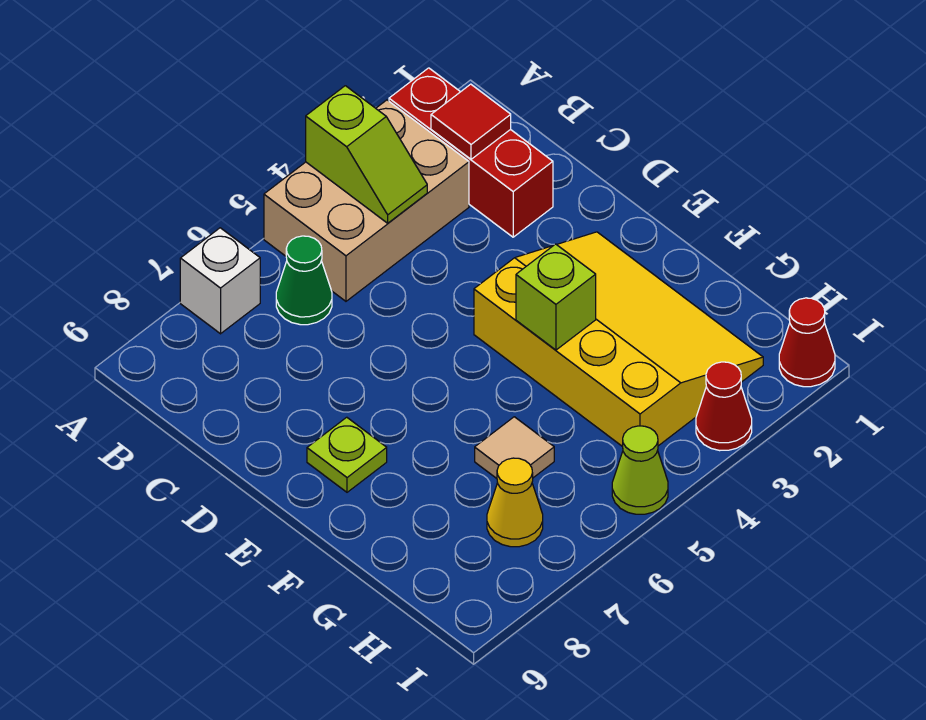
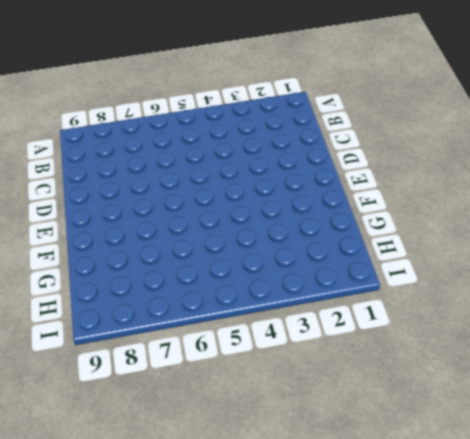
none -> red 1x3 brick [389,68,553,237]
none -> tan 2x3 brick [264,100,469,301]
none -> white 1x1 brick [180,228,260,334]

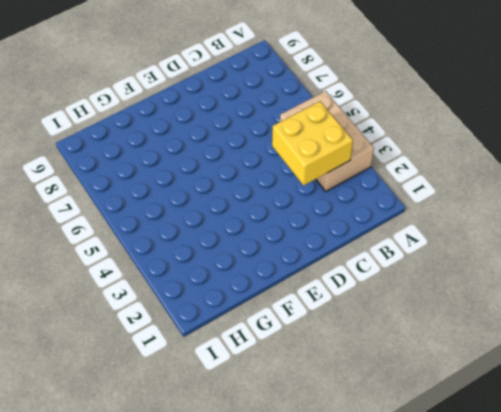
yellow 2x2 brick [272,101,353,185] -> lime 1x2 slope [306,86,427,223]
none -> red 1x3 brick [389,68,553,237]
none -> white 1x1 brick [180,228,260,334]
none -> green 1x1 cone [276,236,332,325]

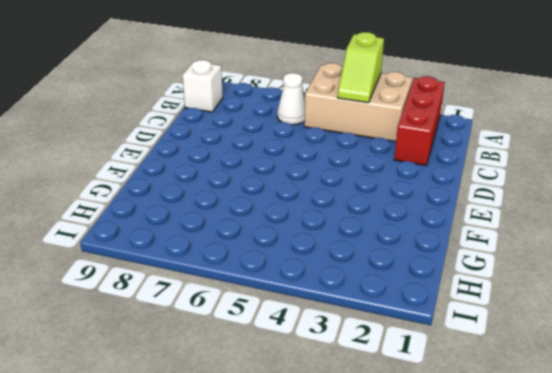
white 1x1 cone [277,73,305,125] -> green 1x1 cone [276,236,332,325]
white 1x1 brick [182,60,223,112] -> white 1x1 brick moved to [180,228,260,334]
none -> yellow 3x4 slope [474,232,763,447]
none -> lime 1x1 plate [307,417,387,492]
none -> tan 1x1 tile [475,417,554,478]

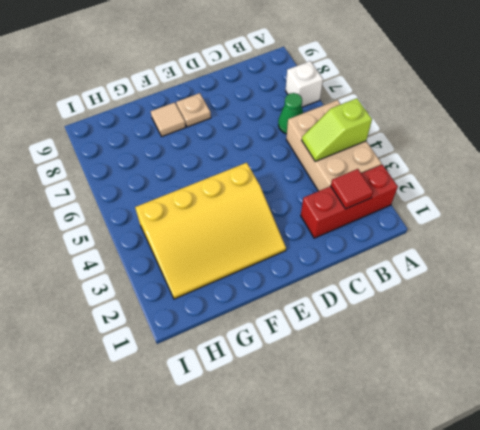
tan 1x1 plate [176,93,211,127] -> lime 1x1 plate [307,417,387,492]
tan 1x1 tile [151,102,186,136] -> tan 1x1 tile moved to [475,417,554,478]
none -> yellow 1x1 cone [487,458,543,547]
none -> red 1x1 cone [779,298,835,387]
none -> red 1x1 cone [696,362,752,451]

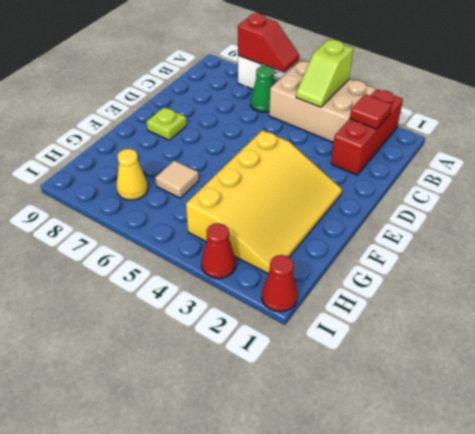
red 1x2 slope [238,13,299,73] -> none
none -> lime 1x1 cone [612,426,668,514]
none -> lime 1x1 brick [516,244,596,350]

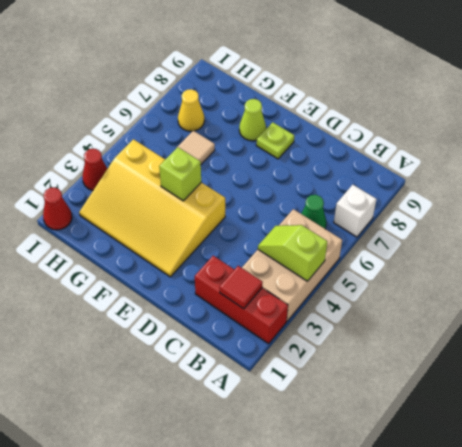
lime 1x1 cone [239,99,266,141] -> lime 1x1 cone moved to [612,426,668,514]

